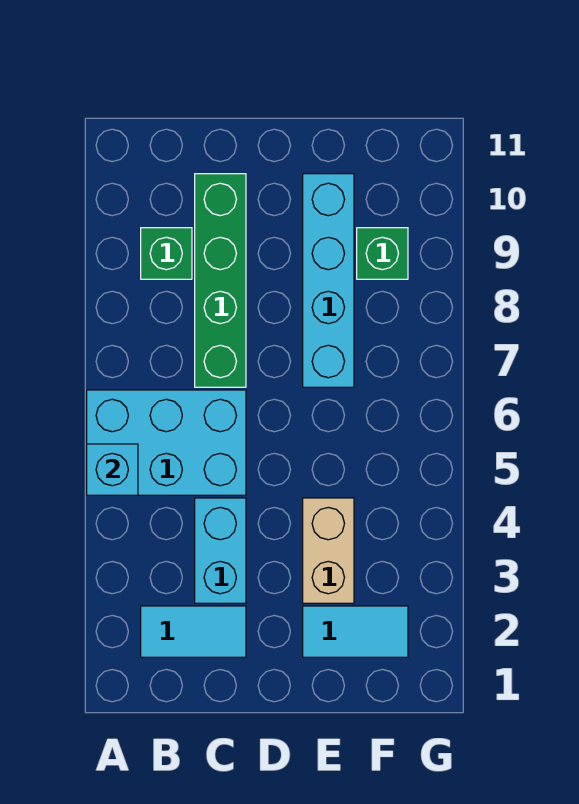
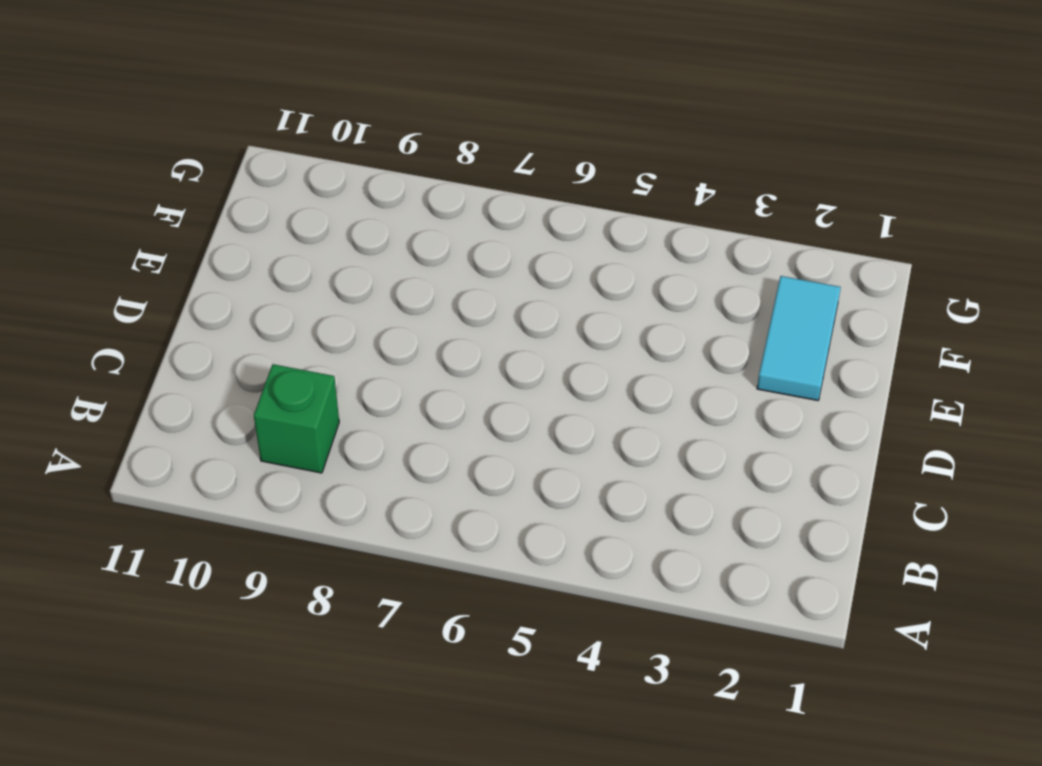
none -> cyan 2x3 brick [87,390,246,495]
none -> cyan 1x2 tile [141,606,246,657]

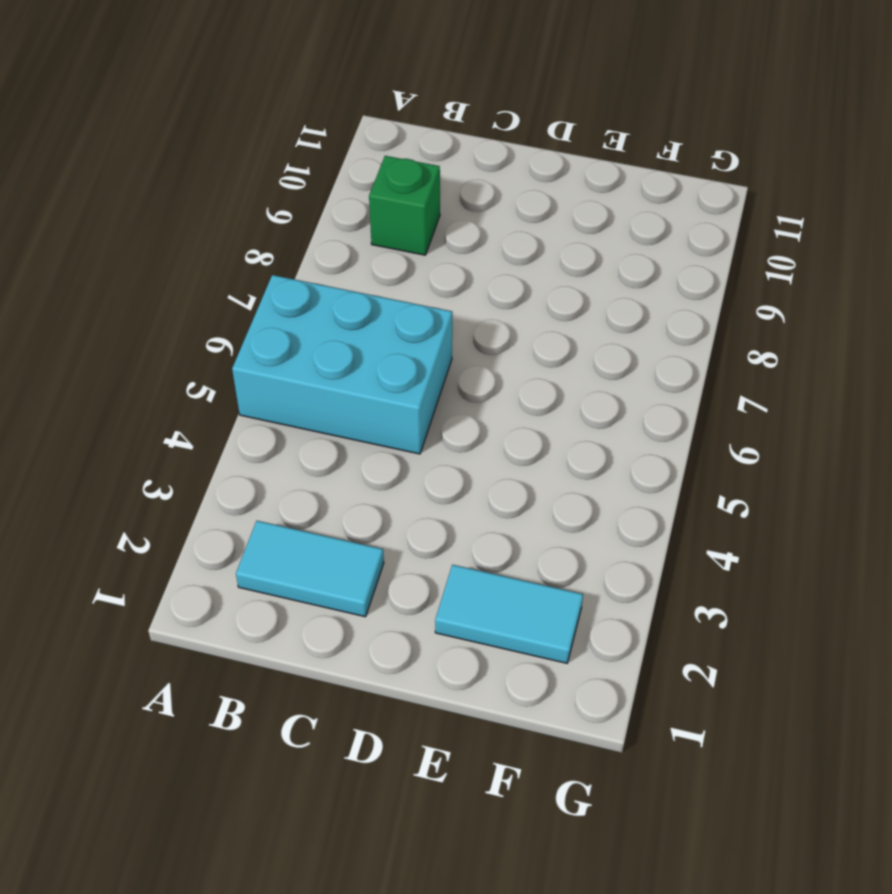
none -> cyan 1x2 brick [195,498,246,603]
none -> green 1x4 brick [195,174,246,387]

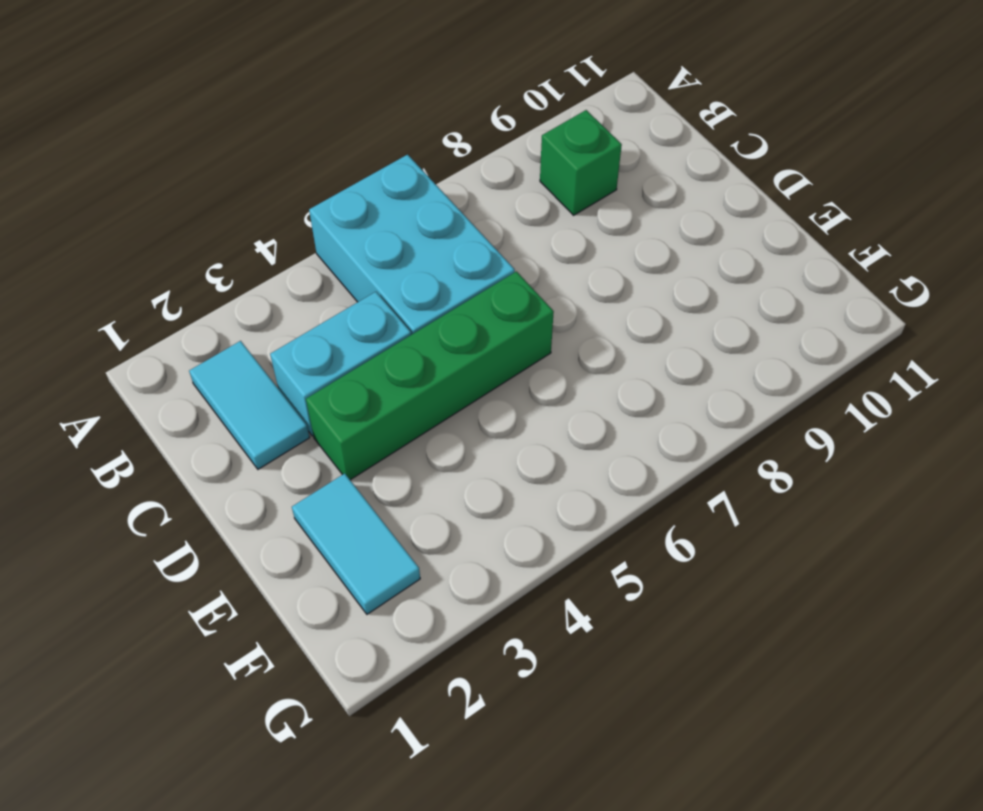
green 1x4 brick [306,271,554,480] -> green 1x4 brick moved to [195,174,246,387]
none -> tan 1x2 brick [303,498,354,603]
none -> cyan 1x4 brick [303,174,354,387]

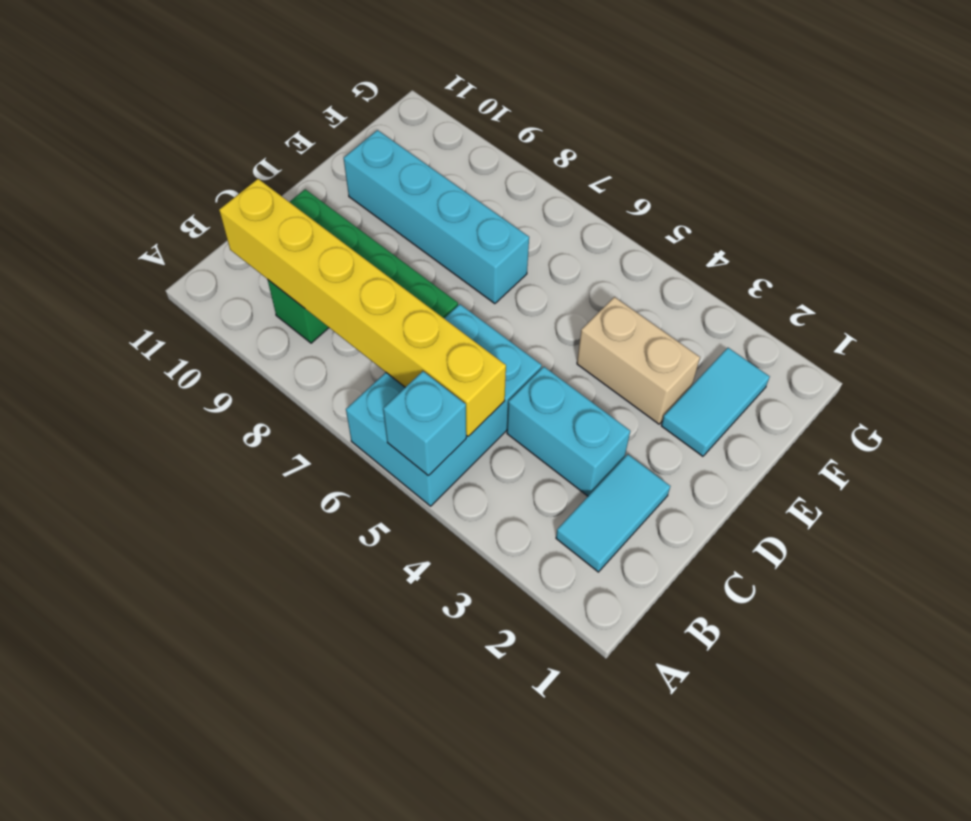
yellow 1x6 brick [219,179,506,436] -> none
none -> green 1x1 brick [357,228,408,279]

